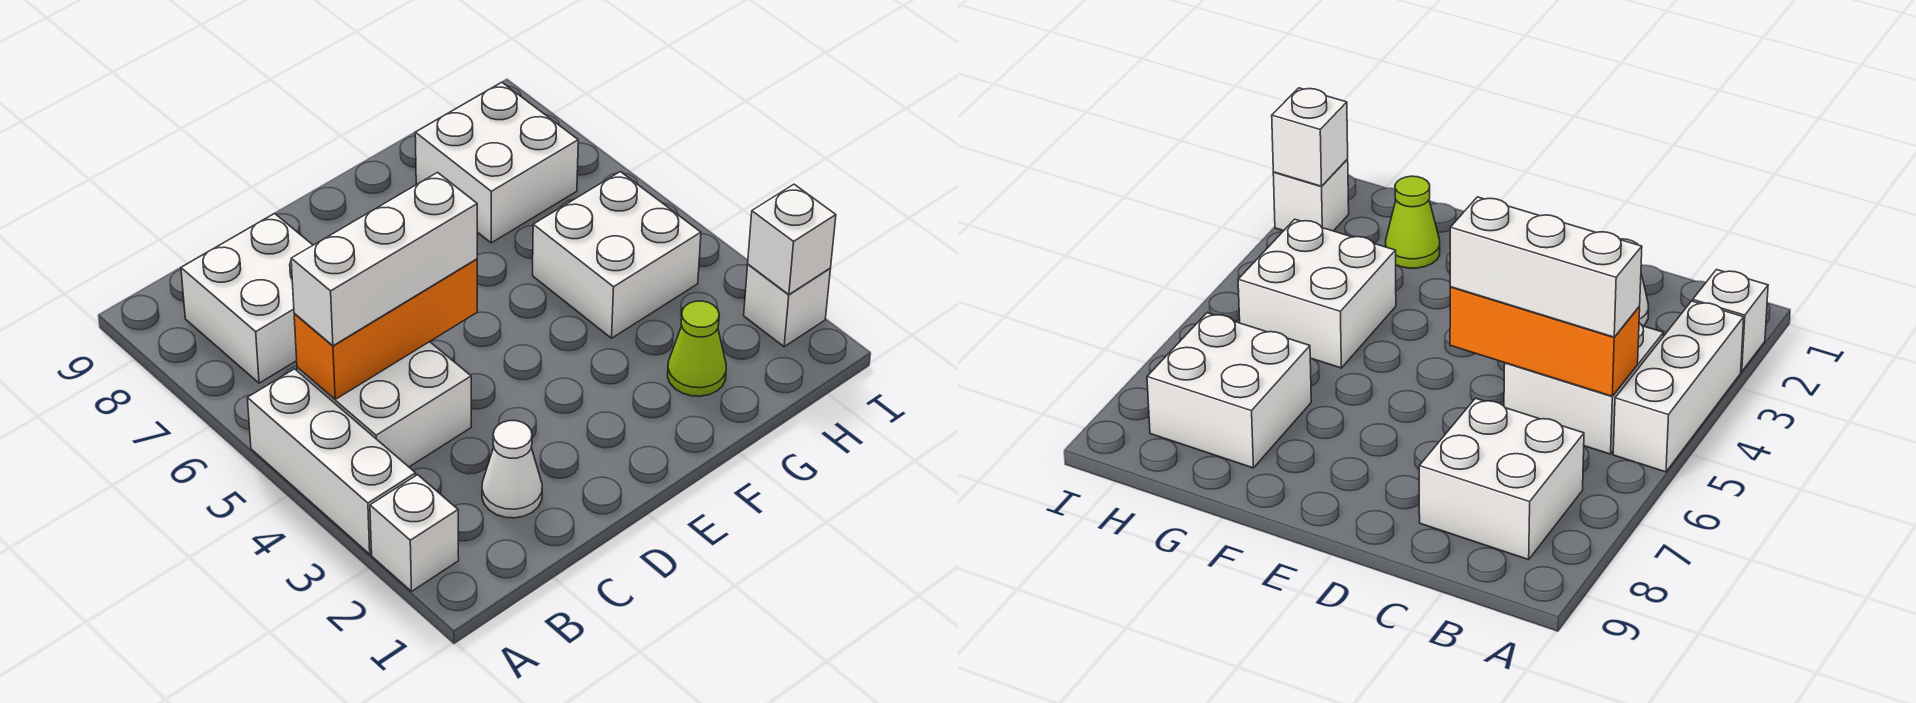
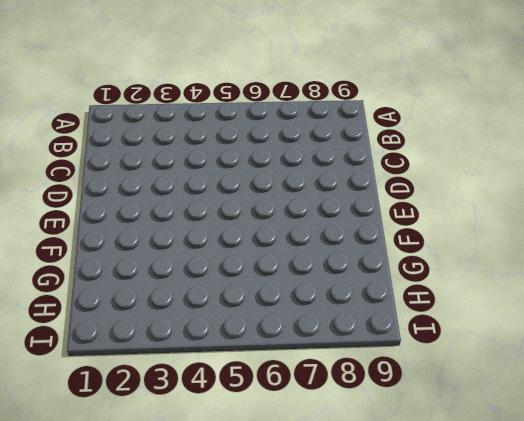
none -> white 1x1 brick [370,475,459,591]
none -> white 1x3 brick [247,369,416,554]
none -> white 2x2 brick [297,342,471,467]

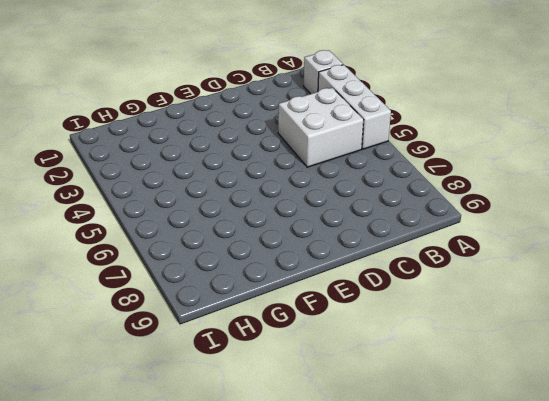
none -> white 2x2 brick [181,213,313,383]
none -> white 1x1 cone [482,421,542,518]
none -> lime 1x1 cone [668,301,726,396]

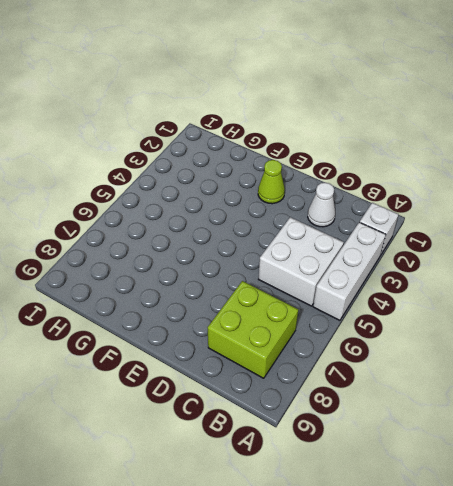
lime 2x2 brick [208,281,298,378] -> white 2x2 brick [181,213,313,383]
lime 1x1 cone [258,160,285,204] -> lime 1x1 cone moved to [668,301,726,396]
none -> white 2x2 brick [533,172,701,338]
none -> white 2x2 brick [415,83,578,243]
none -> white 1x1 brick [744,264,830,347]

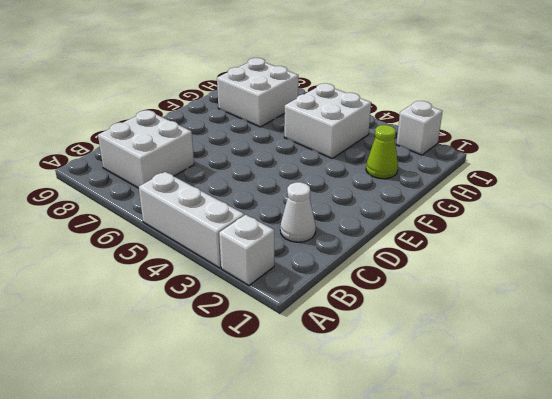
none -> white 2x2 brick [297,342,471,467]
none -> orange 1x3 brick [294,259,477,399]
none -> white 1x1 brick [748,184,836,295]

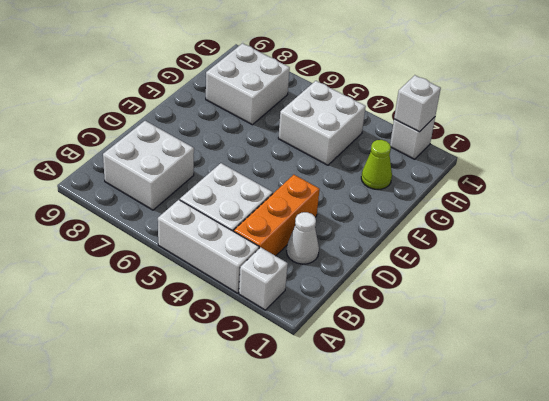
orange 1x3 brick [234,175,320,256] -> orange 1x3 brick moved to [294,259,477,399]
none -> white 1x3 brick [291,172,477,346]

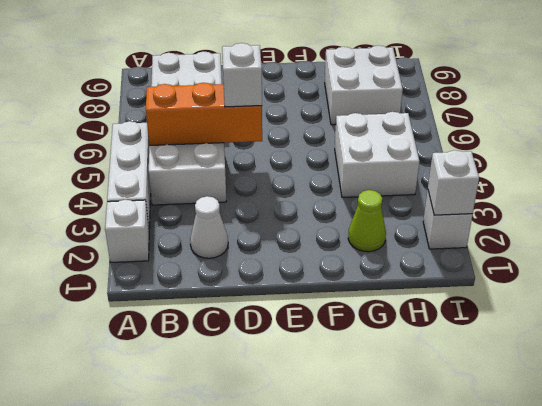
white 1x1 brick [222,43,262,107] -> white 1x3 brick [291,172,477,346]

